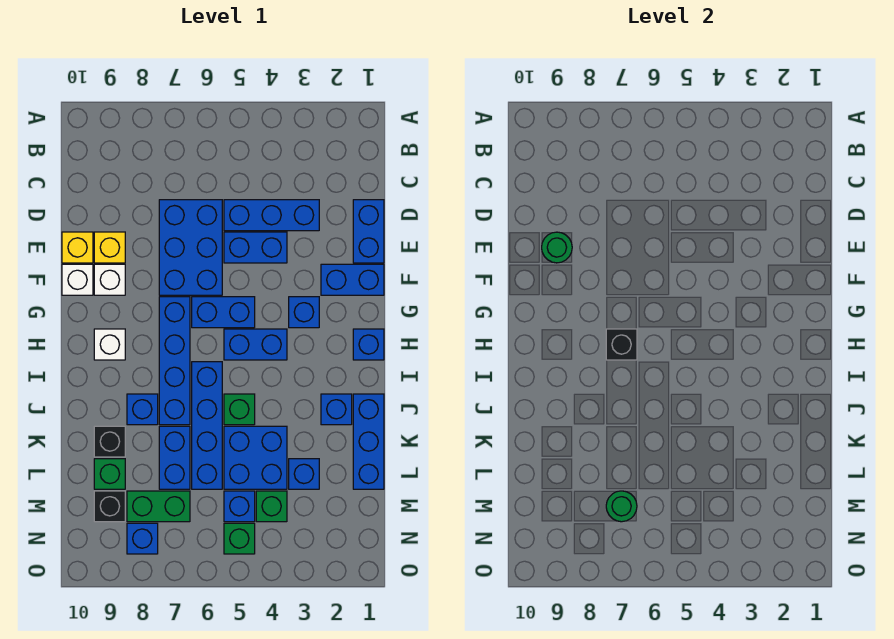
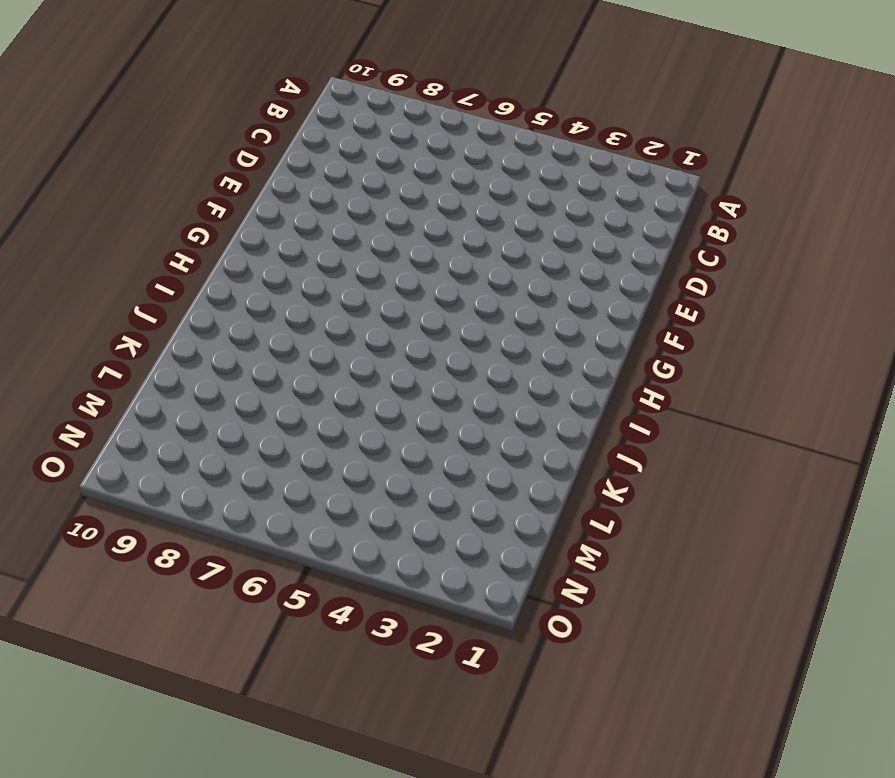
none -> blue 1x2 brick [353,200,384,263]
none -> blue 1x3 brick [224,200,319,231]
none -> blue 2x3 brick [159,200,222,295]
none -> blue 1x2 brick [224,232,287,263]

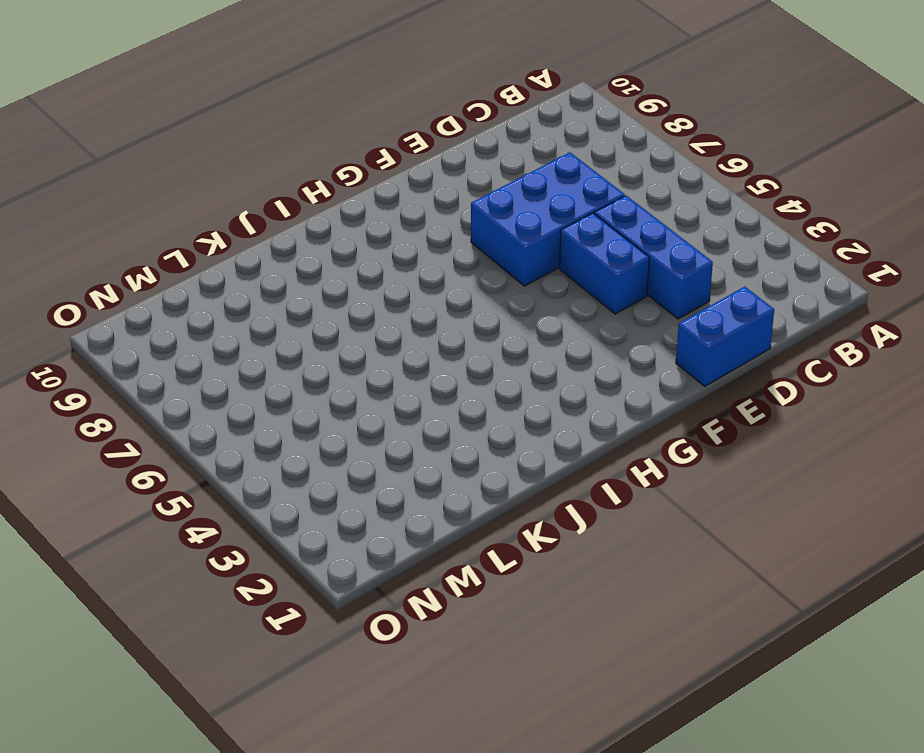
none -> yellow 1x1 brick [94,232,125,263]
none -> yellow 1x1 brick [62,232,93,263]
none -> blue 1x2 brick [321,264,384,295]
none -> white 1x1 brick [94,264,125,295]

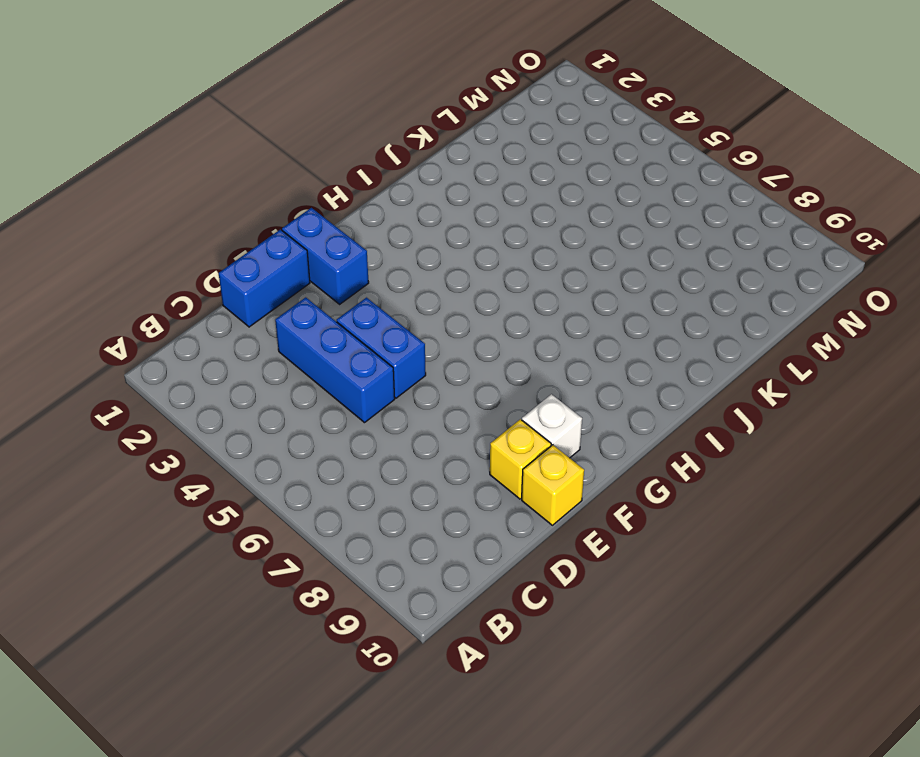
none -> blue 2x3 brick [159,200,222,295]
none -> white 1x1 brick [62,264,93,295]
none -> blue 1x1 brick [289,297,319,328]
none -> blue 1x2 brick [192,297,255,328]

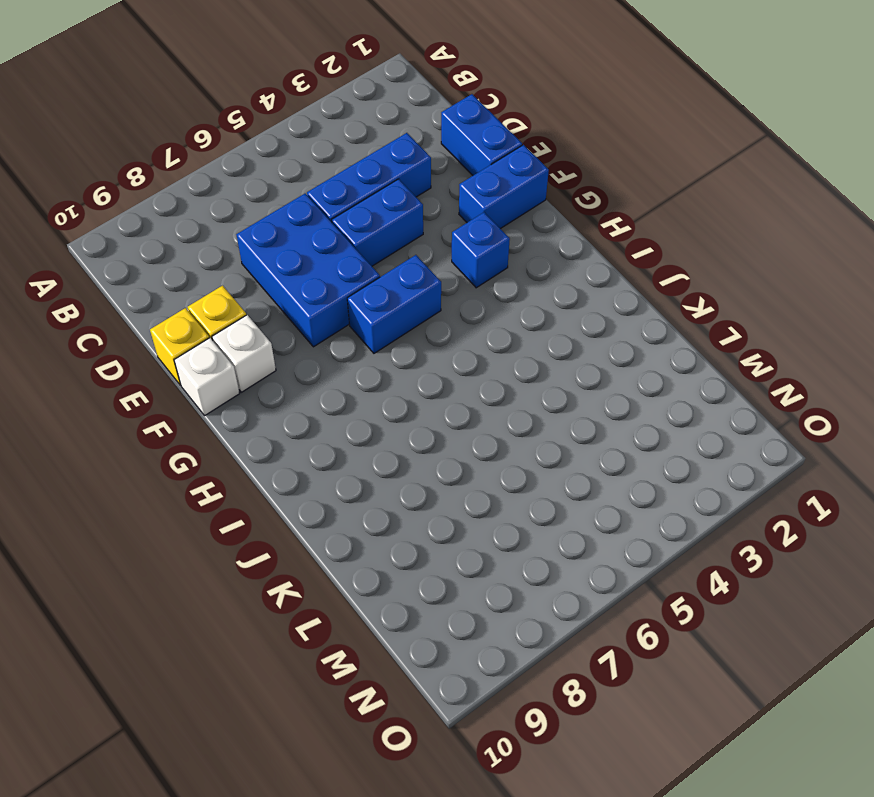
none -> blue 1x4 brick [159,297,190,425]
none -> blue 1x1 brick [353,329,384,360]
none -> blue 1x2 brick [224,329,287,360]
none -> white 1x1 brick [94,329,125,360]

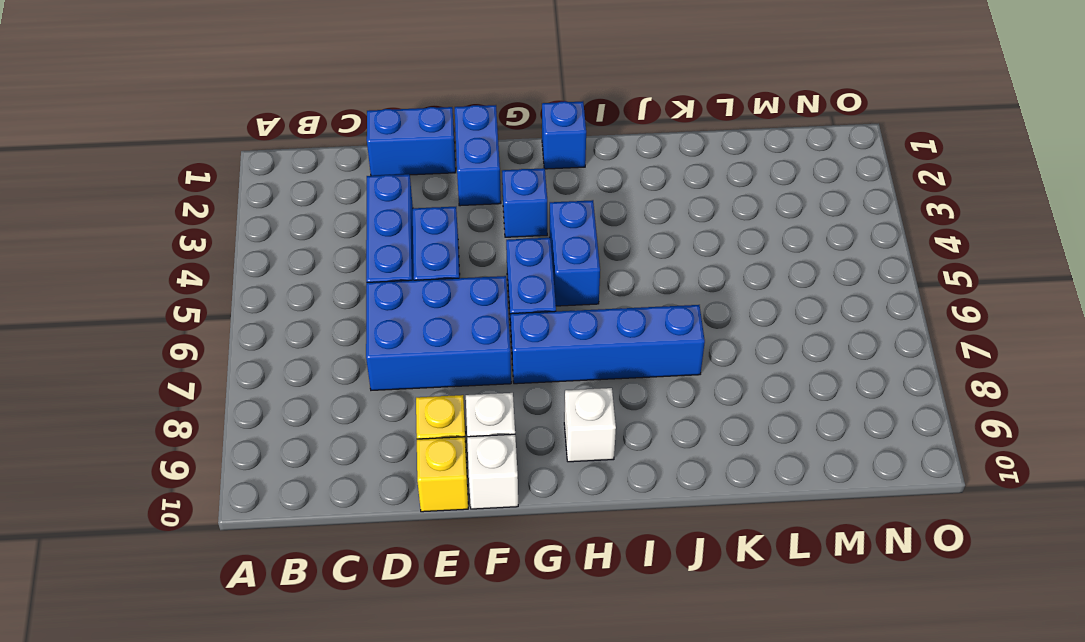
none -> blue 1x4 brick [192,362,222,489]
none -> blue 1x3 brick [353,394,384,489]
none -> blue 1x1 brick [321,394,352,425]
none -> green 1x1 brick [224,394,255,425]

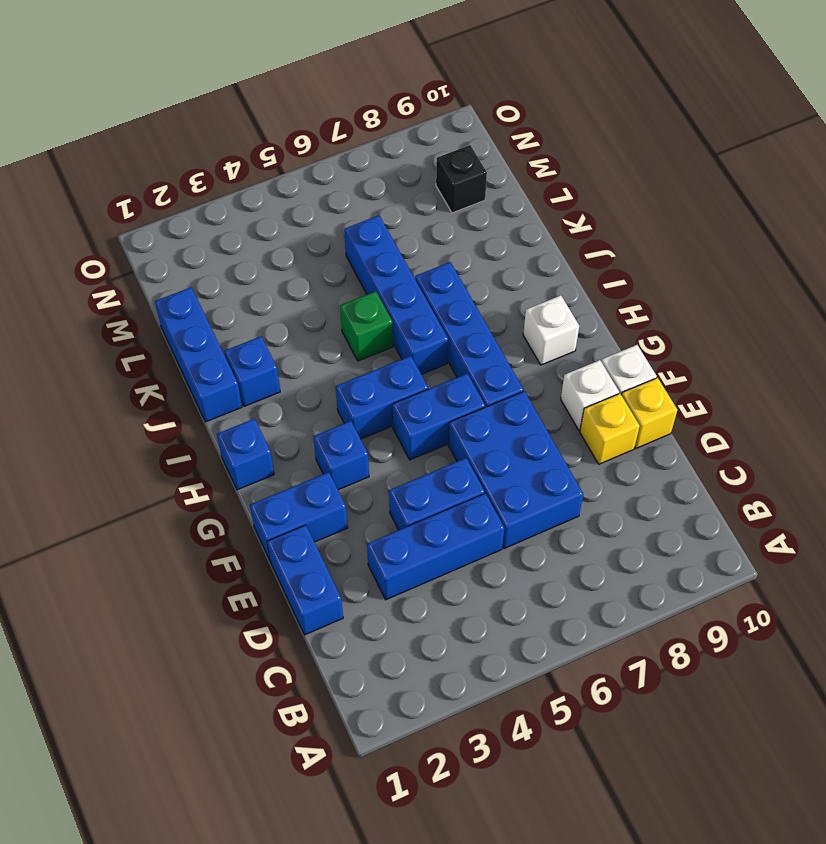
none -> blue 1x1 brick [127,394,158,425]
none -> blue 2x2 brick [224,426,287,489]
none -> blue 1x2 brick [159,426,190,489]
none -> black 1x1 brick [94,426,125,457]

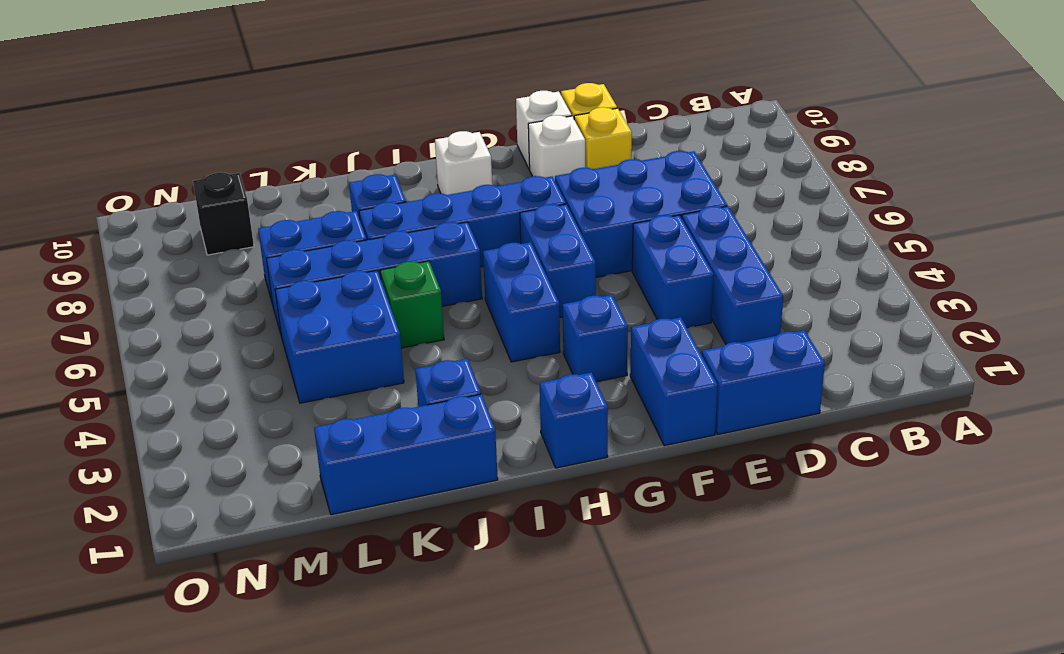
none -> black 1x1 brick [94,426,125,457]
none -> blue 1x1 brick [289,459,319,489]
none -> green 1x1 brick [94,459,125,489]
none -> green 1x1 brick [256,491,287,522]

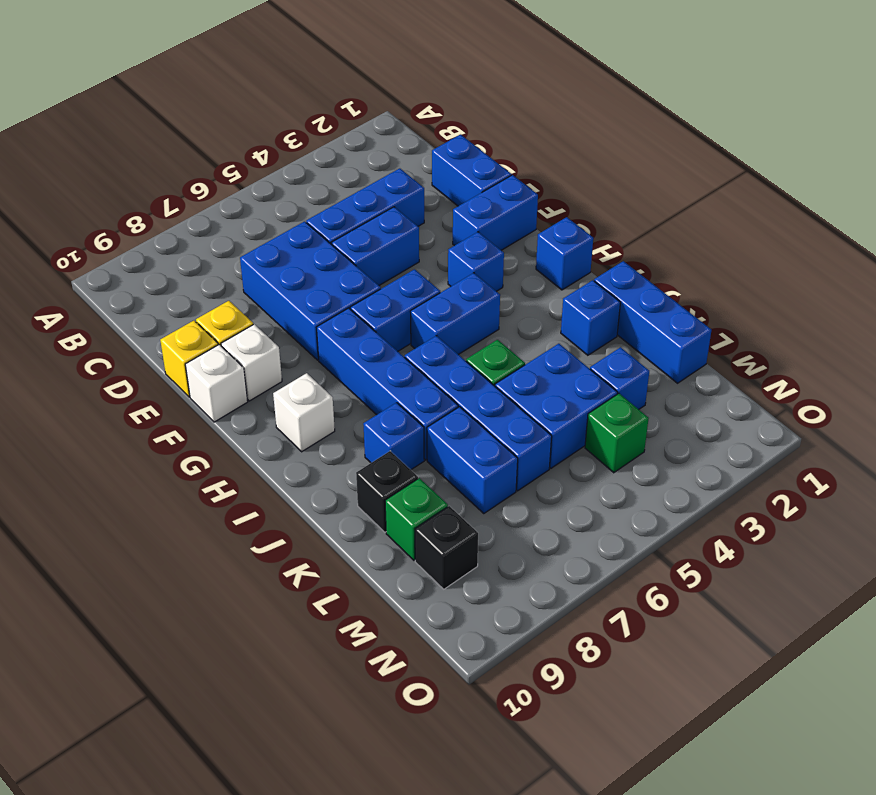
none -> blue 1x1 brick [224,491,255,522]
none -> green 1x2 brick [127,491,190,522]
none -> green 1x1 brick [224,523,255,554]
none -> blue 1x1 brick [127,523,158,554]

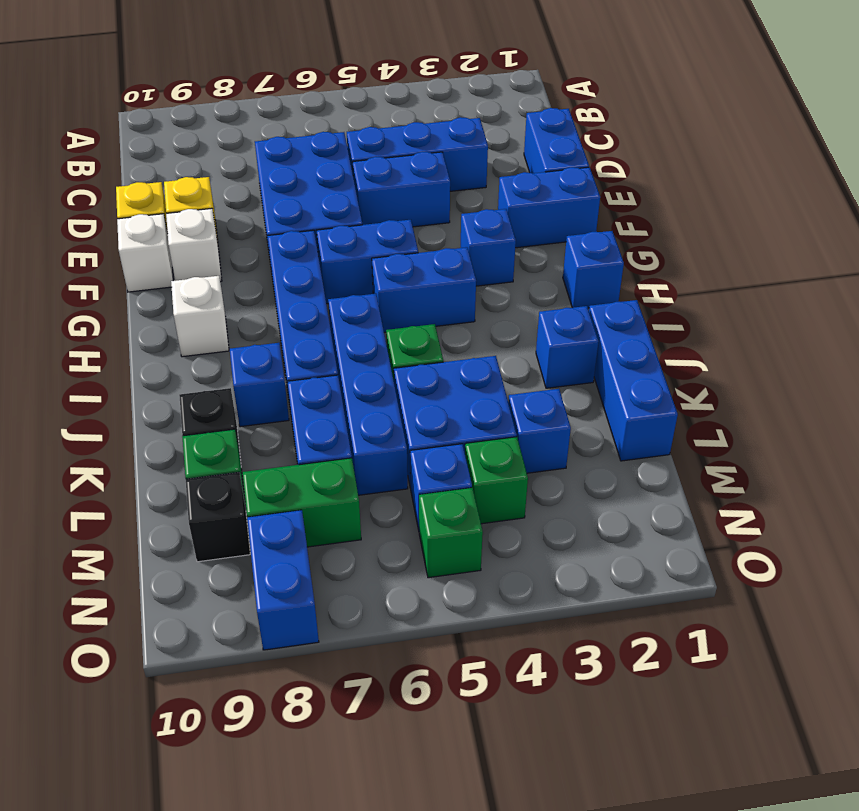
blue 1x2 brick [247,510,319,650] -> blue 1x1 brick [127,523,158,554]
none -> green 1x1 round brick [542,232,572,263]
none -> black 1x1 brick [606,329,637,360]
none -> green 1x1 round brick [606,491,637,522]

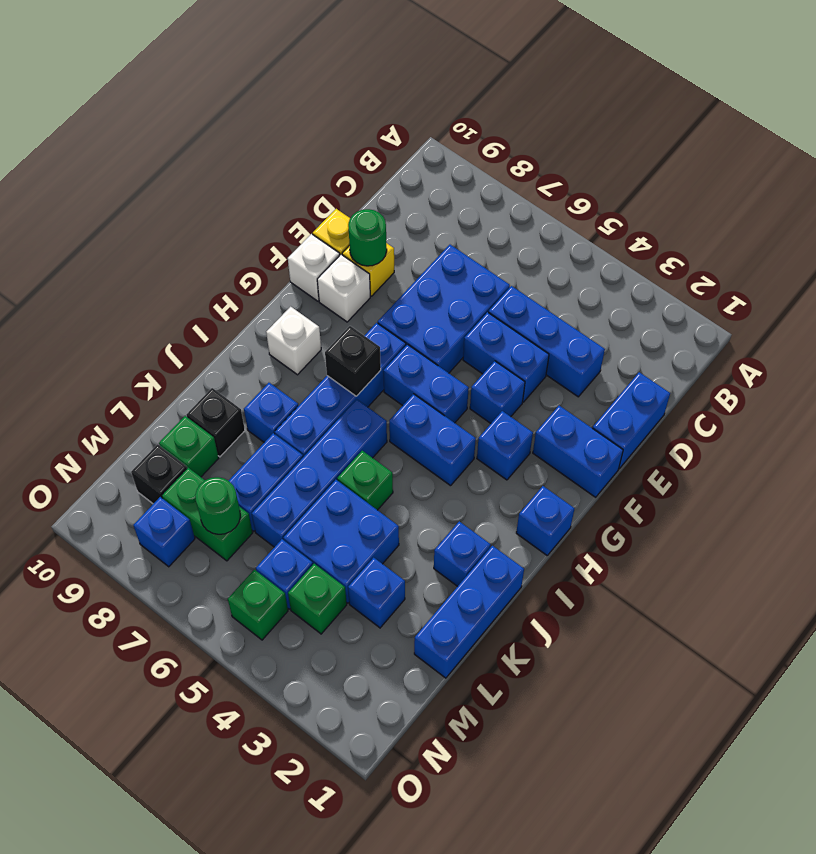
blue 1x1 brick [470,361,525,423] -> none

